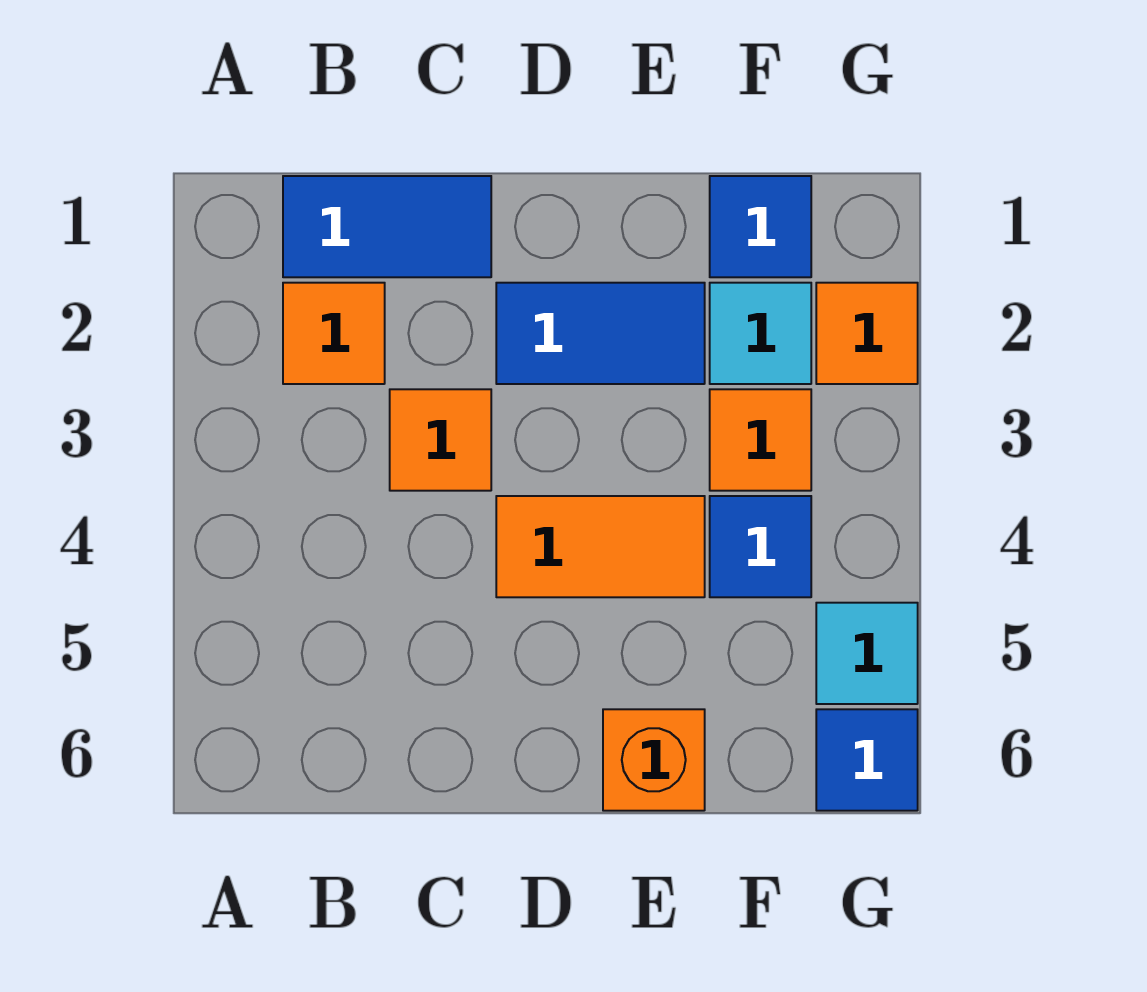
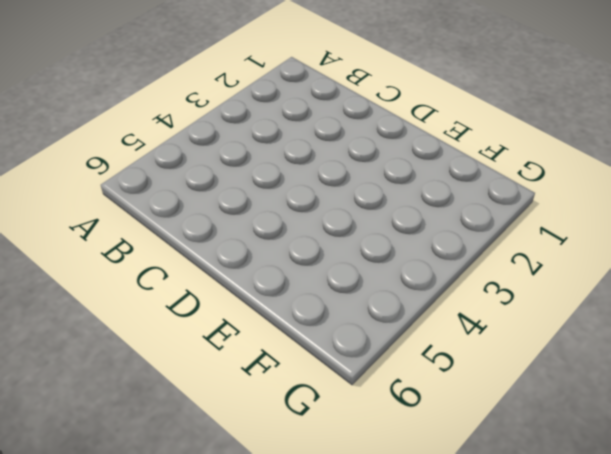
none -> blue 1x2 tile [283,176,491,277]
none -> orange 1x1 tile [283,283,385,384]
none -> orange 1x1 tile [390,389,491,491]

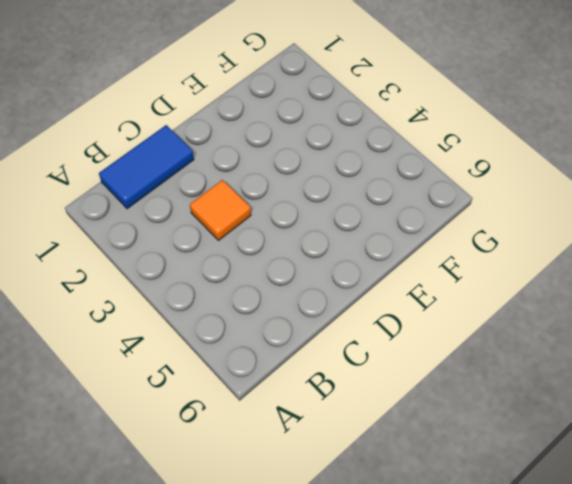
none -> orange 1x1 tile [283,283,385,384]
none -> blue 1x2 tile [496,283,705,384]
none -> orange 1x2 tile [496,496,705,597]

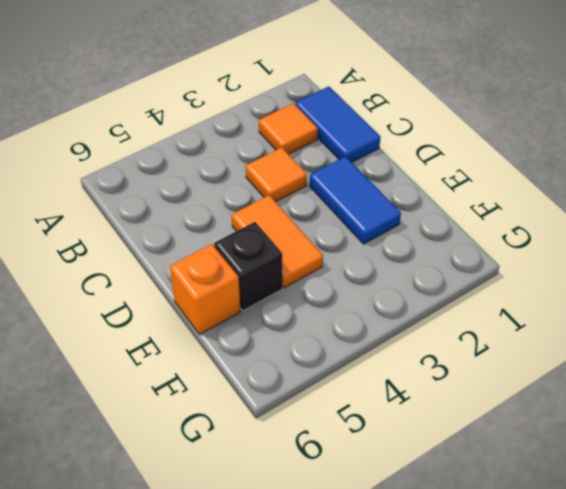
black 1x1 brick [214,222,282,311] -> none
none -> blue 1x1 tile [710,176,811,277]
none -> cyan 1x1 tile [710,283,811,384]
none -> orange 1x1 tile [710,389,811,491]

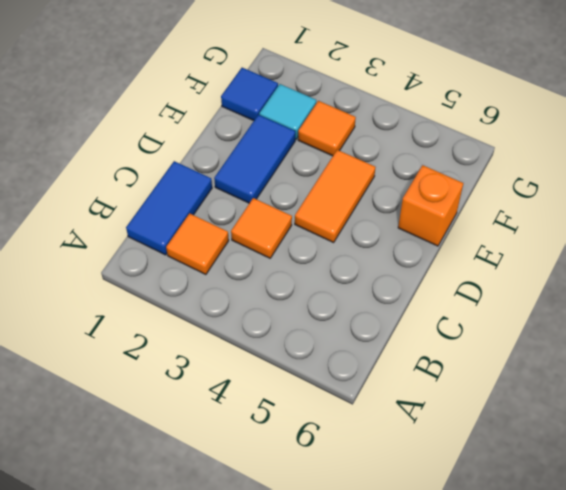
none -> blue 1x1 tile [710,496,811,597]
none -> orange 1x1 tile [816,283,918,384]
none -> cyan 1x1 tile [816,603,918,704]

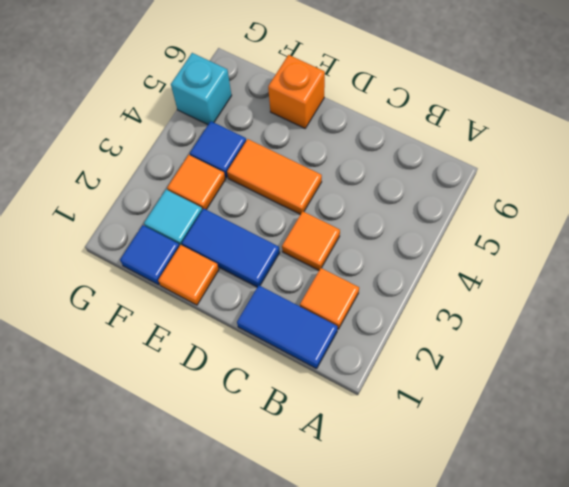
orange 1x1 tile [158,245,219,305] -> orange 1x1 tile moved to [816,283,918,384]
cyan 1x1 brick [171,53,232,125] -> cyan 1x1 tile [816,603,918,704]
none -> blue 1x1 tile [816,709,918,811]

